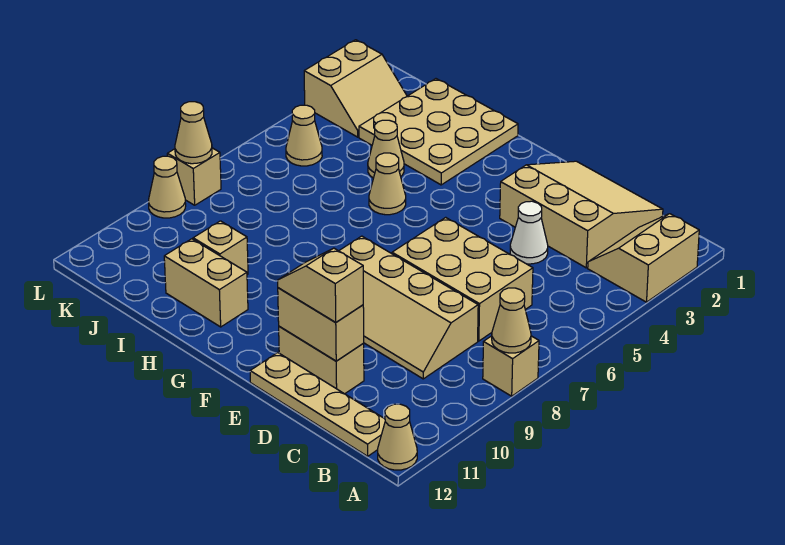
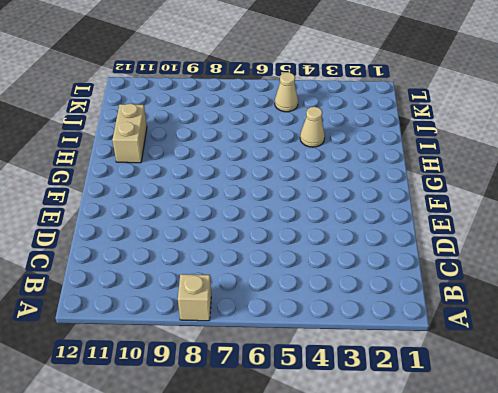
none -> tan 2x2 slope [588,214,699,302]
none -> tan 1x1 cone [378,404,417,470]
none -> tan 1x4 plate [250,353,385,456]

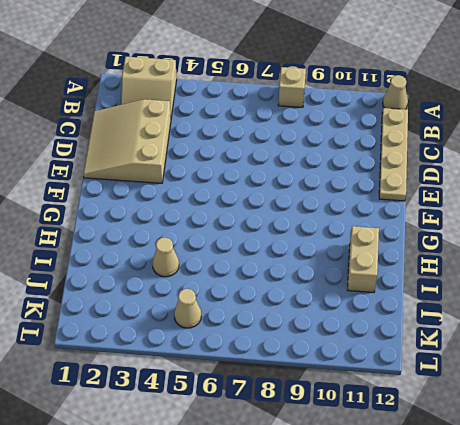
none -> tan 2x3 brick [392,217,533,341]
none -> tan 2x4 slope [339,236,478,379]
none -> white 1x1 cone [510,201,548,264]

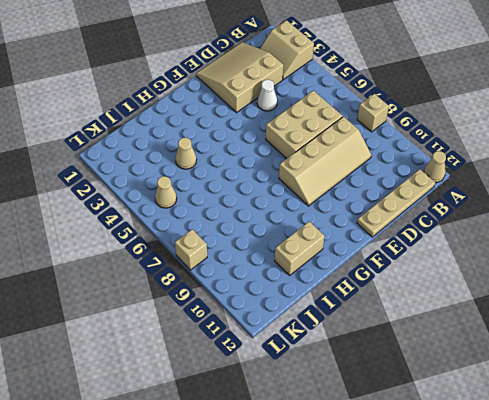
none -> tan 1x2 brick [279,326,364,394]
none -> tan 3x3 plate [359,79,518,185]
none -> tan 1x1 cone [369,153,406,215]

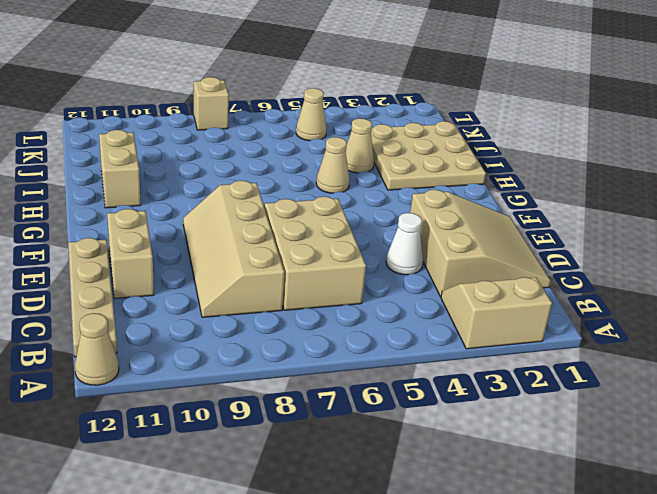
none -> tan 1x1 brick [483,336,539,396]
none -> tan 1x1 brick [193,221,248,275]
none -> tan 2x2 slope [304,40,407,137]

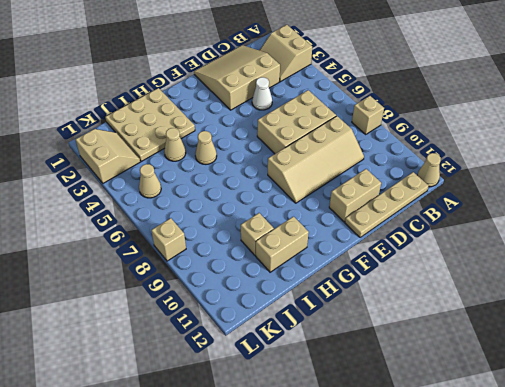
none -> tan 1x1 cone [149,156,186,218]
none -> tan 1x1 cone [492,288,531,353]
none -> tan 1x2 brick [278,288,364,361]

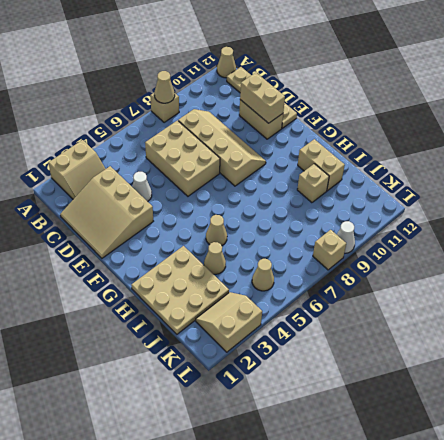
white 1x1 cone [337,221,355,253] -> tan 1x1 cone [149,156,186,218]
none -> tan 1x1 cone [175,102,212,164]
none -> tan 1x2 slope [278,248,363,322]

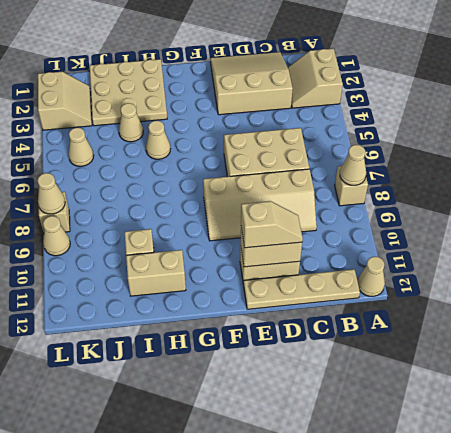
tan 1x2 slope [241,201,303,248] -> tan 1x2 slope turned to [278,248,363,322]
none -> white 1x1 cone [510,201,548,264]

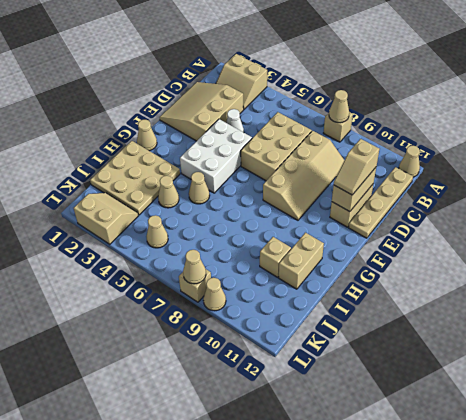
white 2x3 brick [180,119,252,193] -> none
tan 1x1 cone [137,120,157,151] -> none

